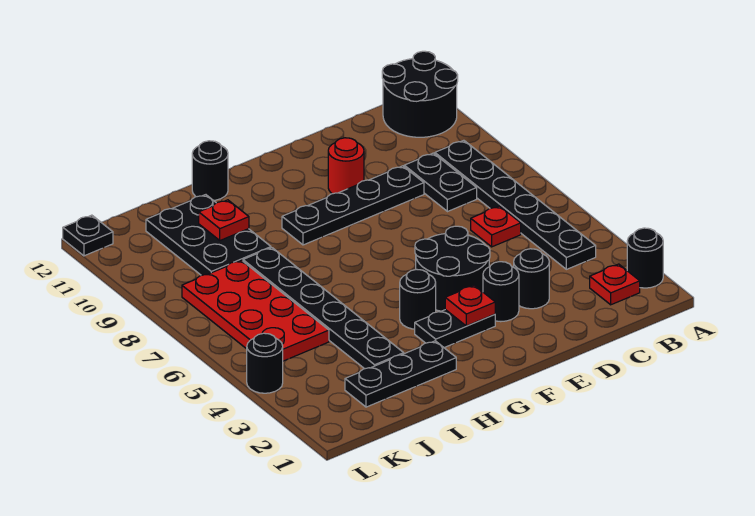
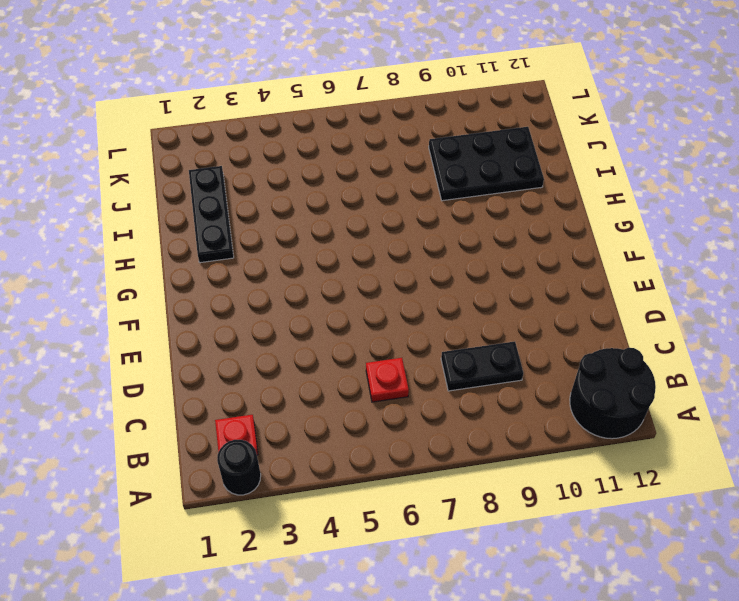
none -> black 1x6 plate [435,140,596,269]
none -> black 1x1 round brick [514,249,549,309]
none -> black 1x4 plate [282,166,424,245]

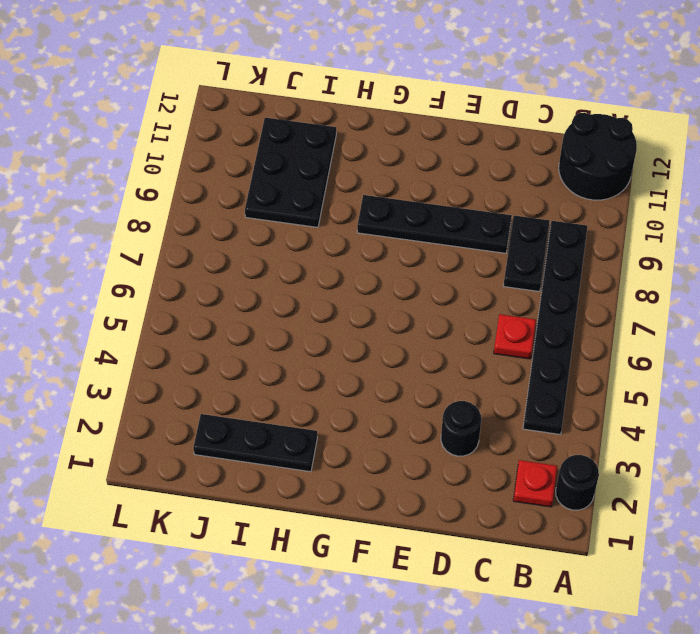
none -> black 1x1 round brick [483,262,519,322]
none -> black 2x2 round brick [415,226,490,311]
none -> red 1x1 round brick [328,138,364,194]

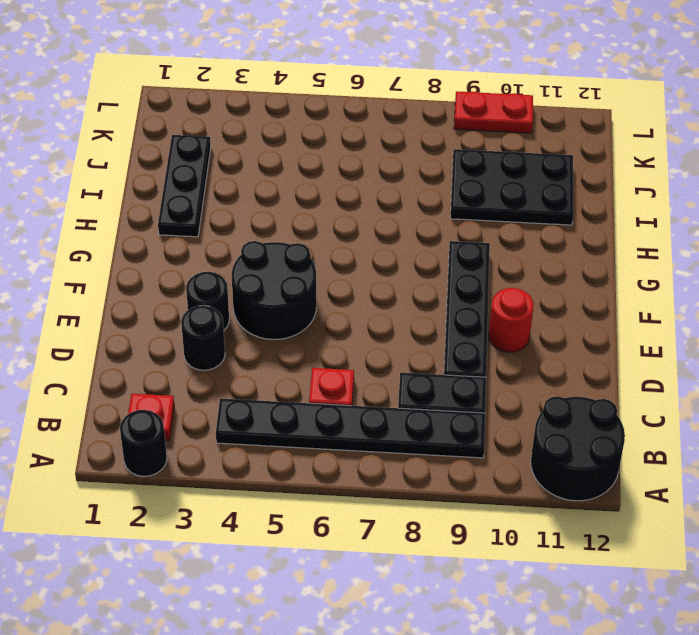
red 1x2 plate [454,91,533,133] -> none
none -> black 1x2 plate [415,310,495,348]
none -> black 1x1 round brick [400,269,436,329]
none -> black 1x1 round brick [192,141,228,200]

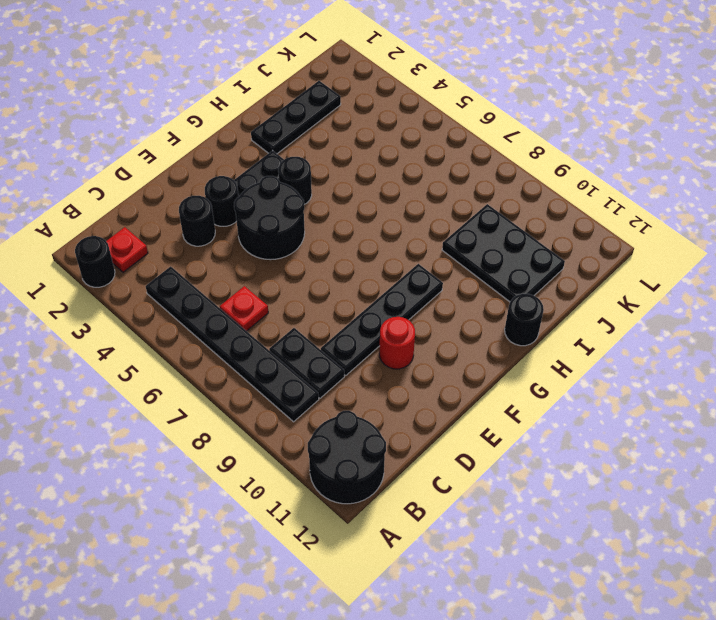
none -> black 1x6 plate [243,248,404,369]
none -> red 2x4 plate [182,260,329,361]
none -> black 1x1 round brick [247,333,283,393]

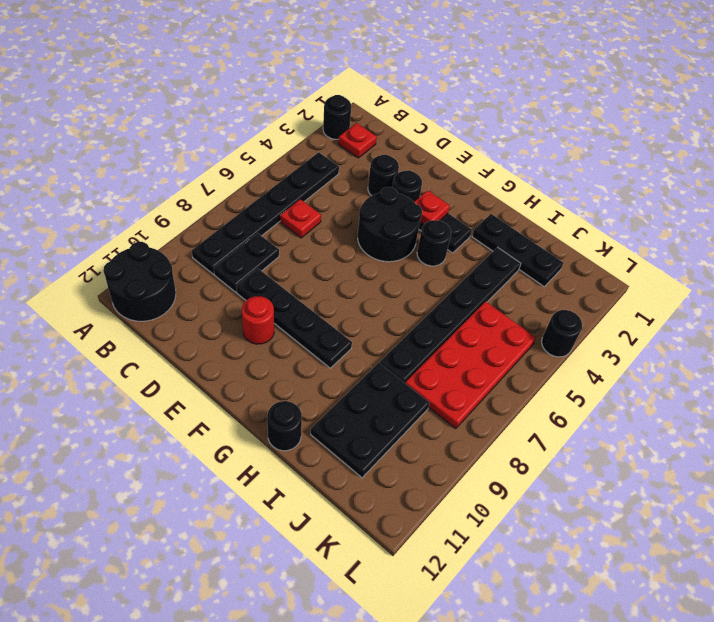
none -> black 1x1 plate [63,215,113,256]
none -> red 1x1 plate [199,200,249,240]

